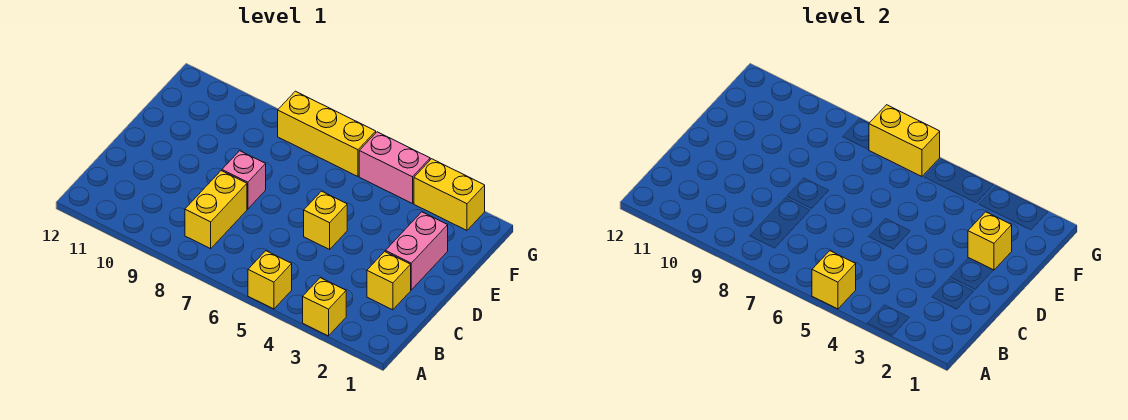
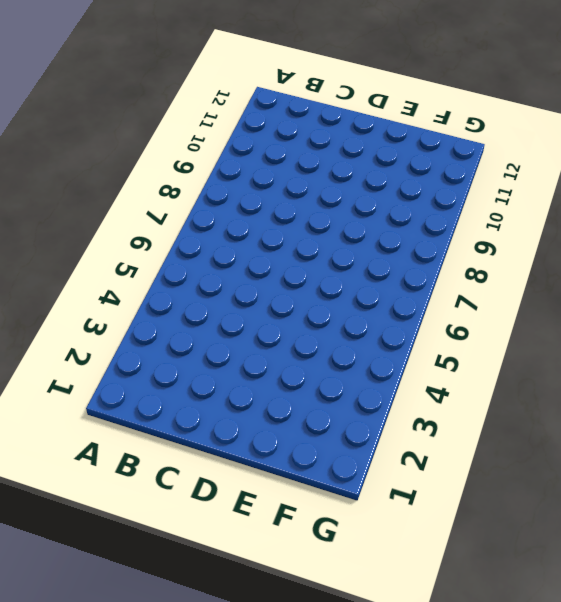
none -> yellow 1x1 brick [303,278,346,336]
none -> yellow 1x1 brick [248,251,292,309]
none -> yellow 1x2 brick [185,171,247,249]

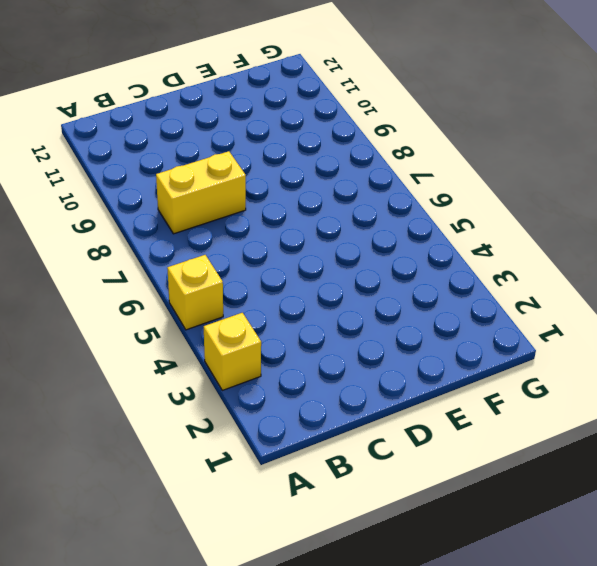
none -> yellow 1x1 brick [367,252,411,310]
none -> pink 1x2 brick [385,212,448,290]
none -> yellow 1x1 brick [304,191,347,249]

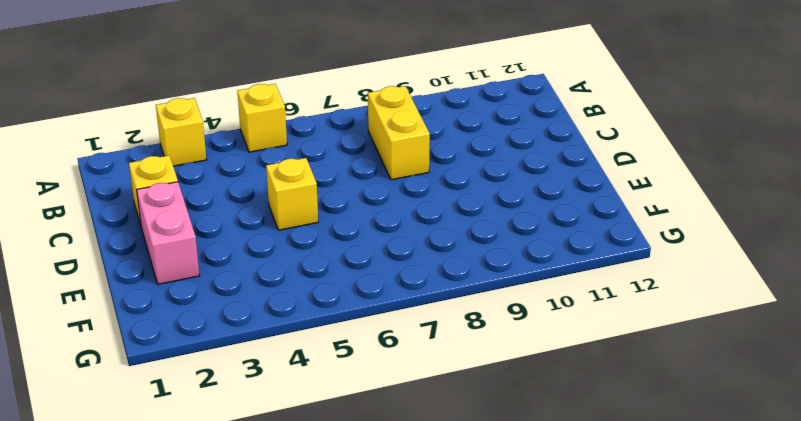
none -> pink 1x1 brick [222,151,266,209]
none -> yellow 1x2 brick [414,159,485,230]
none -> pink 1x2 brick [359,132,430,204]

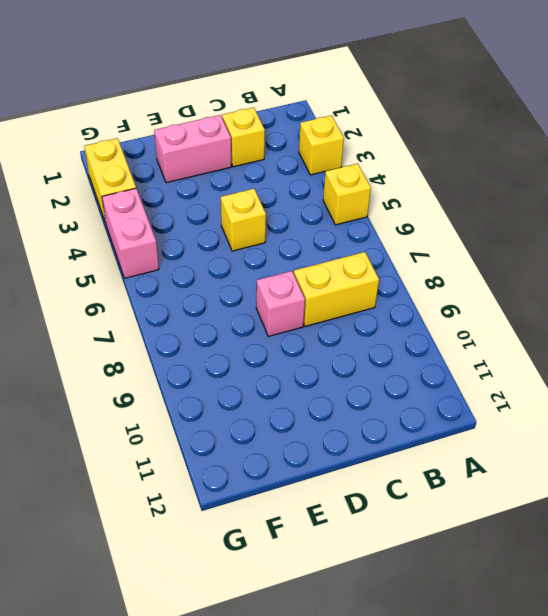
none -> yellow 1x3 brick [278,91,376,176]
none -> yellow 1x1 brick [812,251,856,309]
none -> yellow 1x1 brick [968,212,1012,270]

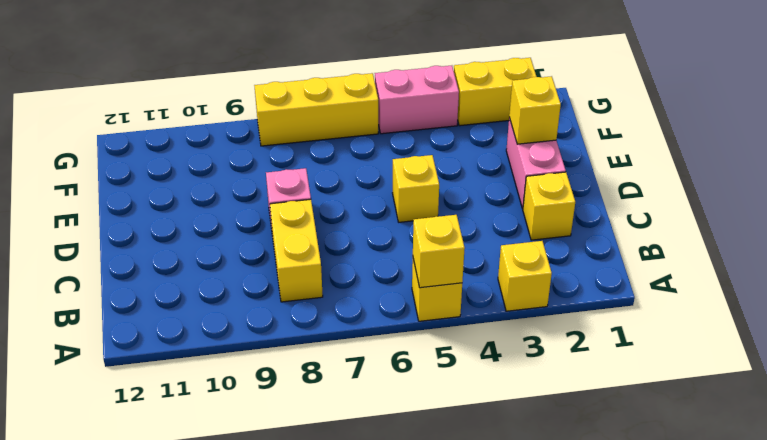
none -> yellow 1x2 brick [869,105,940,176]

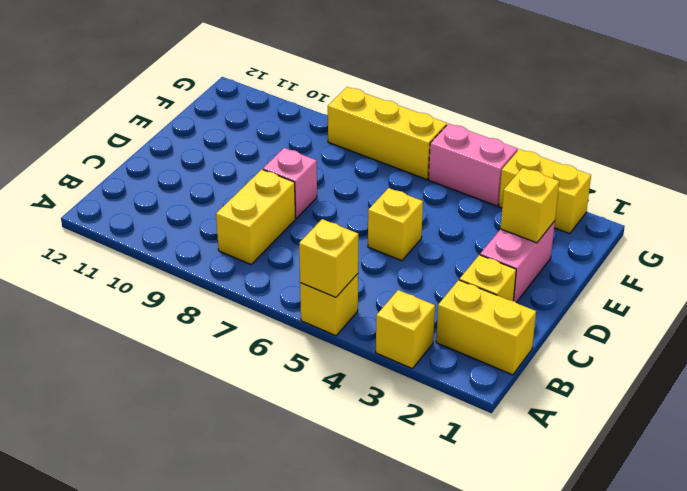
yellow 1x2 brick [436,280,536,375] -> yellow 1x2 brick moved to [869,105,940,176]

